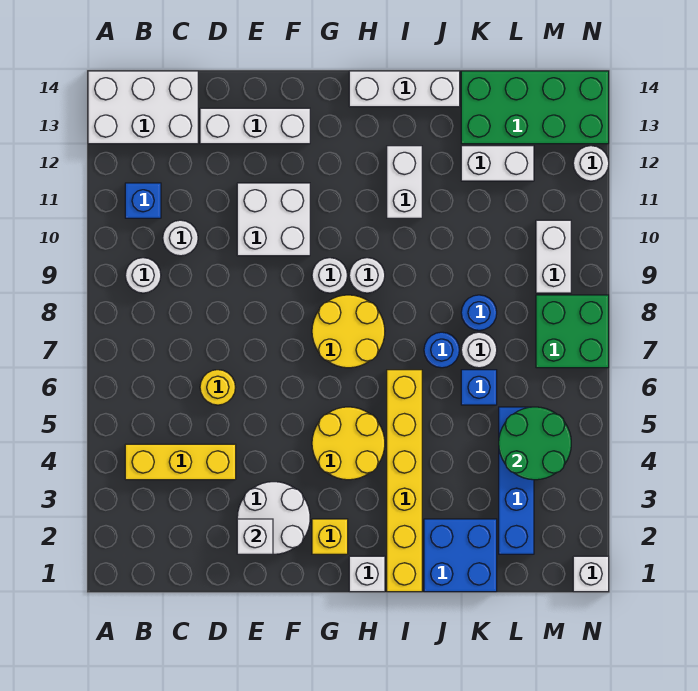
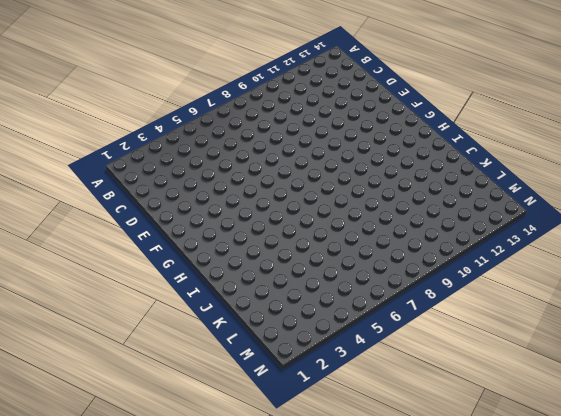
none -> white 2x3 brick [88,71,198,144]
none -> yellow 1x3 brick [125,444,236,480]
none -> white 1x1 round brick [125,258,161,293]
none -> blue 1x1 brick [125,183,161,218]

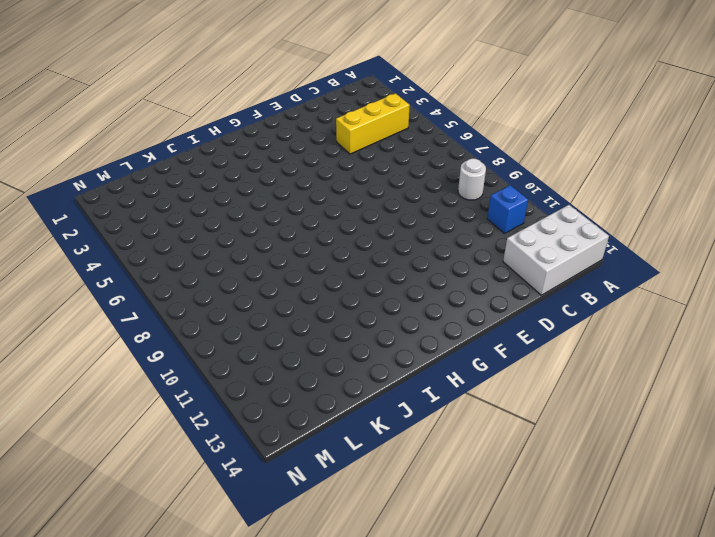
none -> white 1x1 round brick [163,220,198,256]
none -> yellow 1x1 round brick [200,370,236,405]
none -> white 1x3 brick [200,108,310,144]
none -> white 2x2 round brick [237,482,310,554]

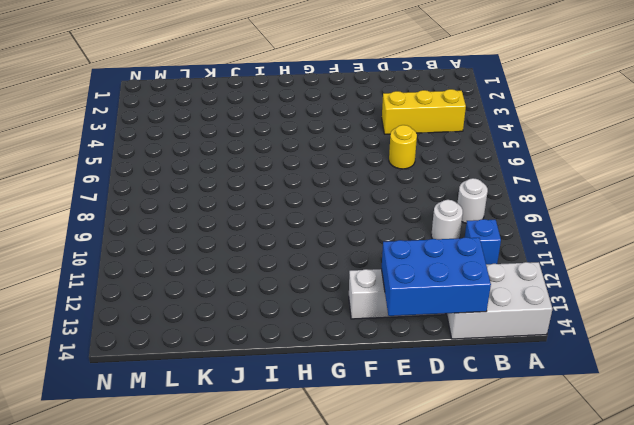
blue 2x3 brick [382,237,491,316] -> none
none -> white 2x2 round brick [237,482,310,554]
none -> white 2x2 brick [237,183,310,256]
none -> yellow 1x1 brick [312,519,348,554]
none -> yellow 2x2 round brick [312,407,385,480]

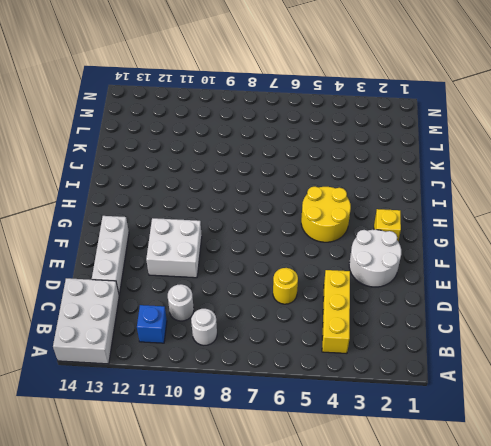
none -> yellow 2x2 round brick [312,295,385,368]
none -> white 1x1 round brick [312,258,347,293]
none -> white 1x1 brick [349,556,385,592]
none -> white 1x1 round brick [349,258,385,293]

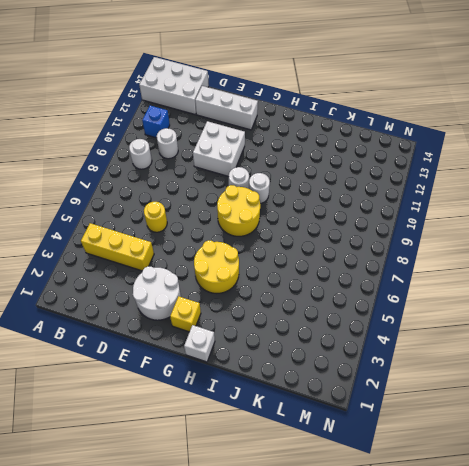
none -> white 1x3 brick [349,71,460,107]
none -> yellow 1x6 brick [387,370,422,592]
none -> white 1x2 brick [387,146,422,218]
none -> blue 2x2 brick [424,519,497,592]

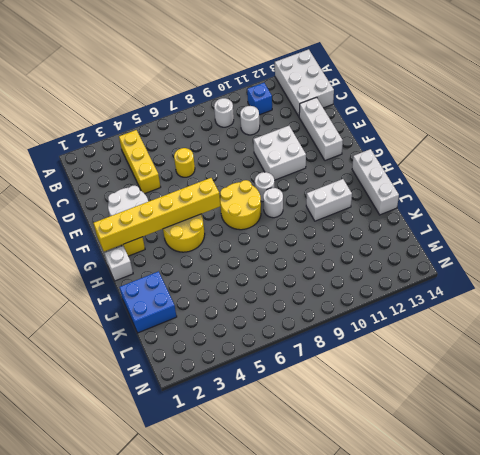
yellow 1x6 brick [93,178,220,252] -> yellow 1x6 brick moved to [387,370,422,592]
none -> blue 1x1 round brick [424,332,459,368]
none -> blue 1x1 brick [461,370,497,405]
none -> white 1x1 round brick [461,332,497,368]
none -> blue 1x1 round brick [461,295,497,330]

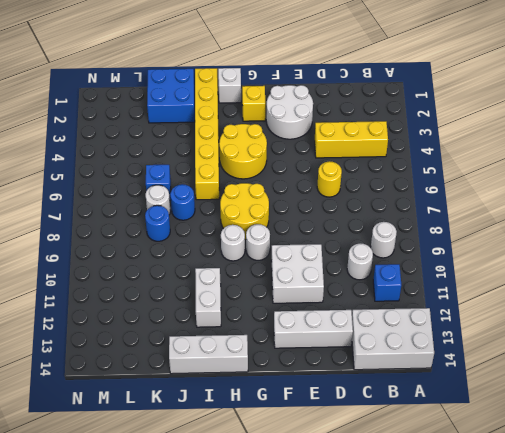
none -> white 1x2 brick [461,146,534,181]
none -> green 2x4 brick [461,71,609,144]
none -> blue 1x4 brick [499,407,534,554]
none -> green 2x2 brick [536,295,609,368]

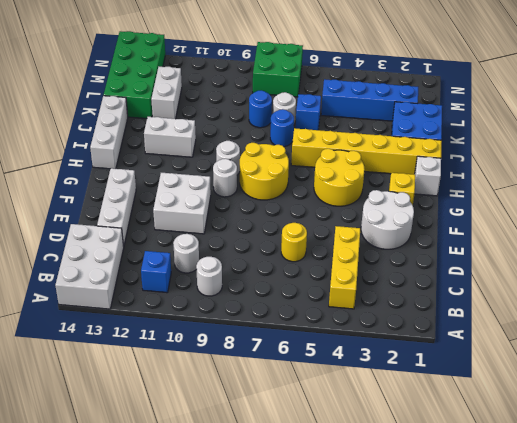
none -> white 1x2 brick [536,220,571,293]
none -> white 1x1 brick [573,556,609,592]
none -> white 1x1 round brick [573,146,609,181]
none -> white 1x1 brick [237,519,273,554]

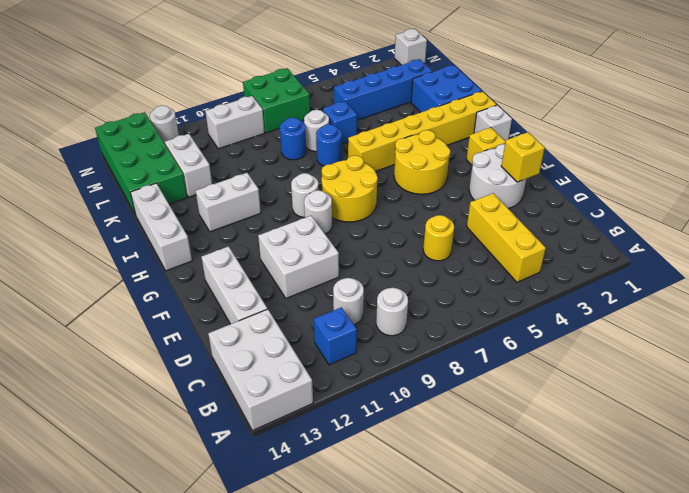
yellow 1x1 brick [501,132,545,182] -> white 1x1 brick [237,519,273,554]
none -> green 2x2 round brick [499,407,571,480]

